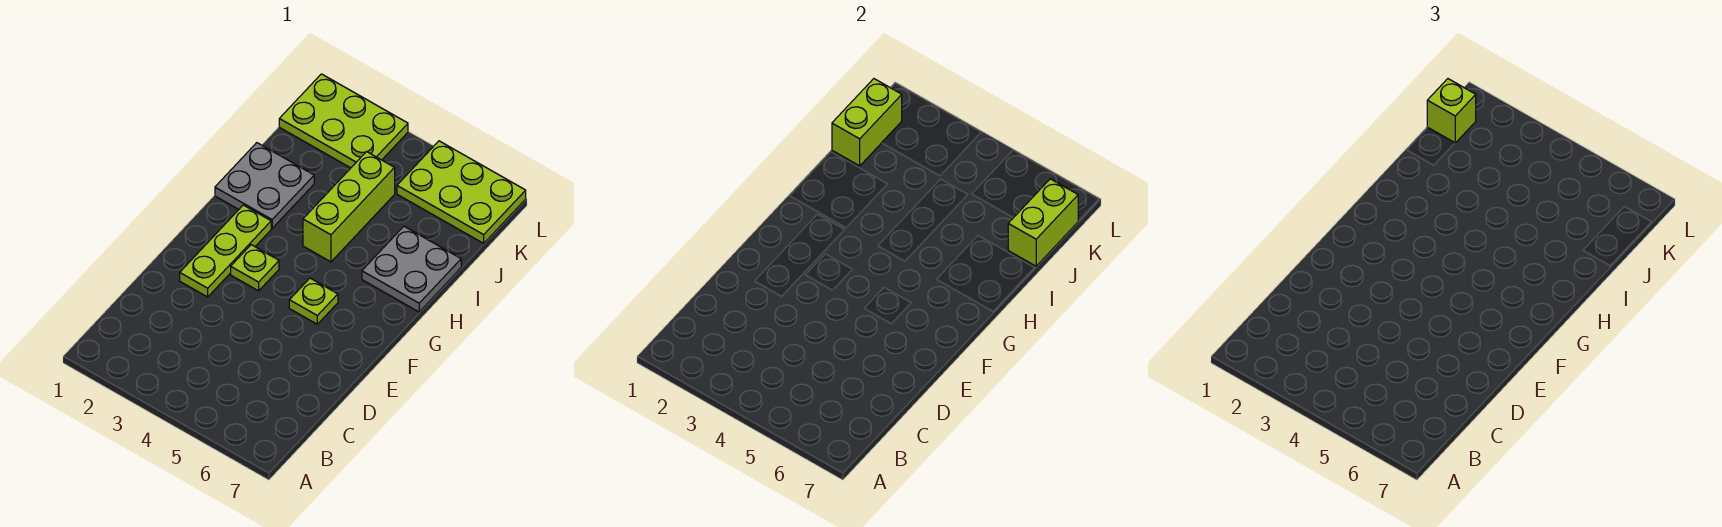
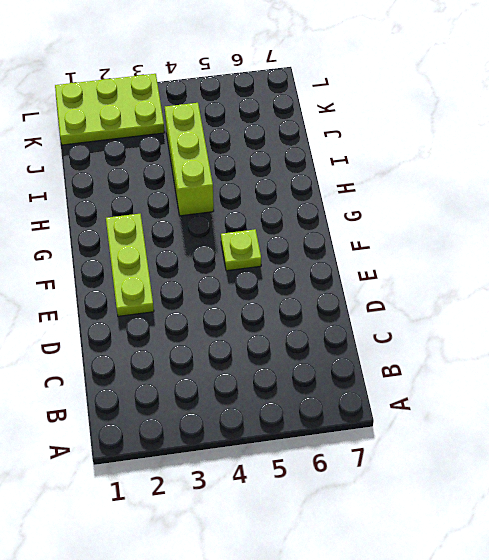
none -> lime 1x1 plate [231,245,279,291]
none -> grey 2x2 plate [215,143,314,228]

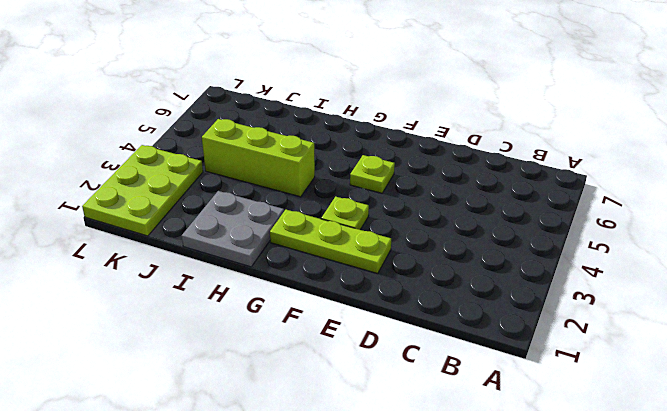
none -> grey 2x2 plate [362,226,461,312]
none -> lime 2x3 plate [397,141,526,243]

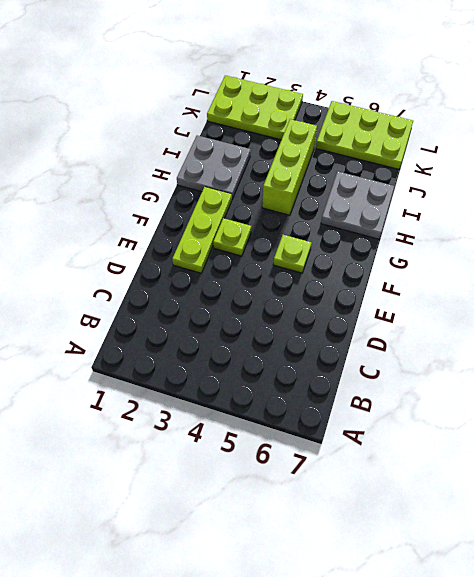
none -> lime 1x2 brick [832,79,902,166]
none -> lime 1x2 brick [1008,179,1078,266]

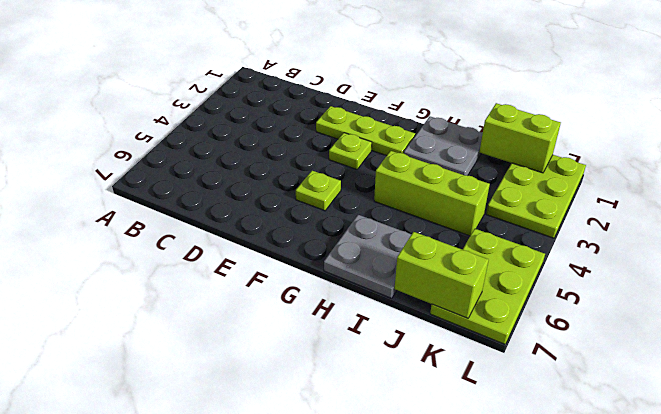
none -> lime 1x1 brick [1427,79,1476,143]

